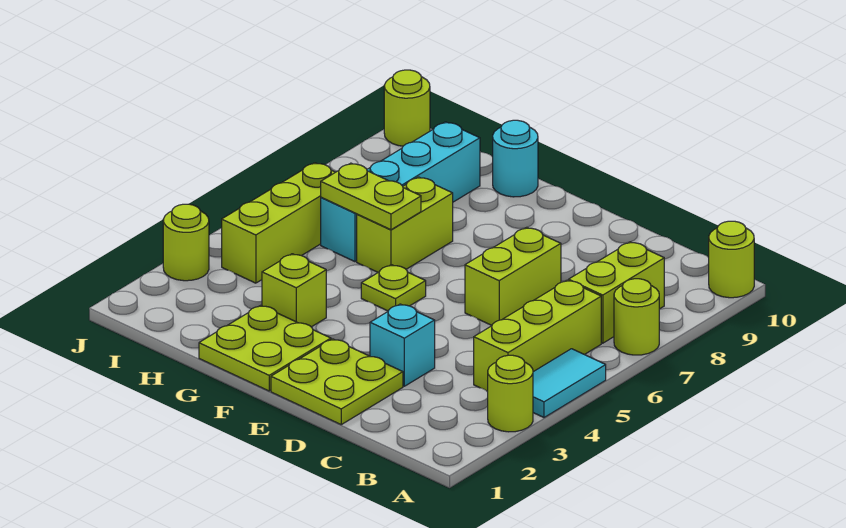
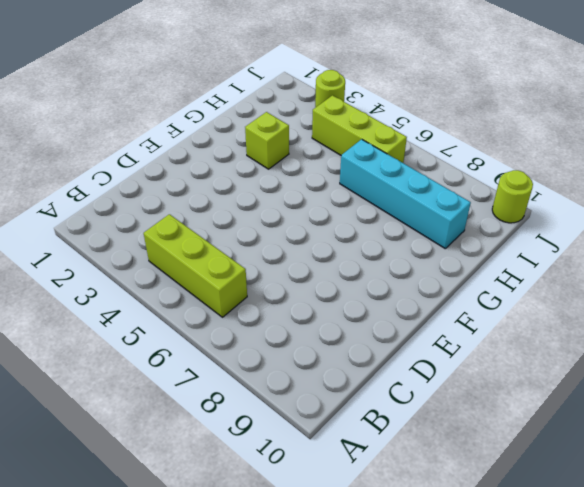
none -> lime 1x1 round brick [488,355,533,432]
none -> cyan 1x2 tile [533,349,606,417]
none -> lime 1x1 round brick [614,279,659,355]

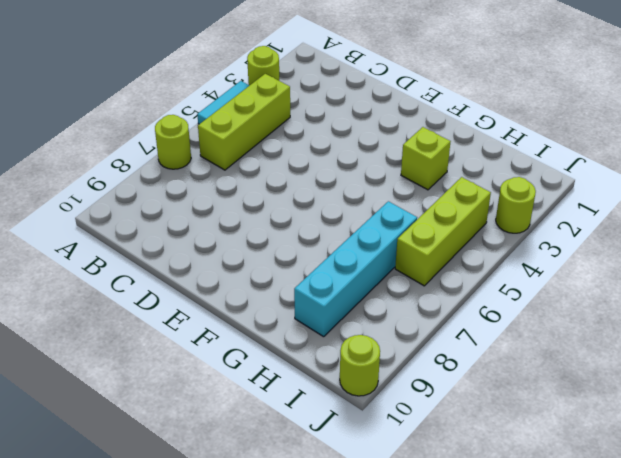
none -> lime 1x1 round brick [709,221,754,298]
none -> lime 1x2 brick [569,242,664,343]
none -> lime 2x2 plate [271,339,403,425]

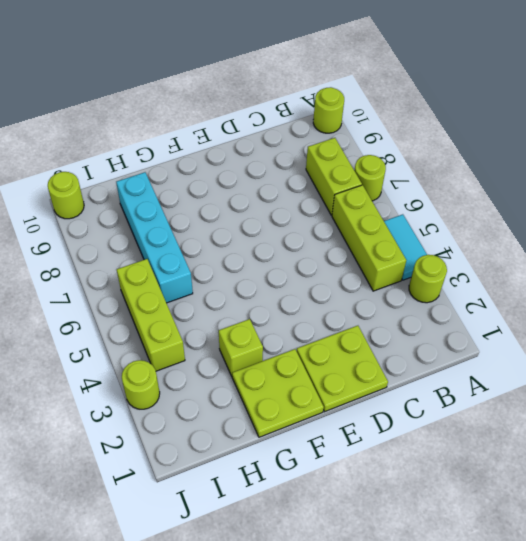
none -> cyan 1x1 brick [370,304,435,386]
none -> lime 1x2 brick [465,227,561,325]
none -> lime 1x1 plate [361,265,426,311]

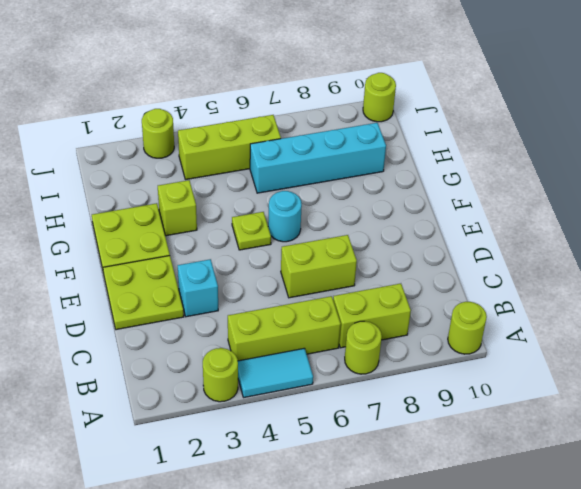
cyan 1x1 round brick [268,191,302,242] -> cyan 1x1 round brick moved to [493,120,538,197]
none -> lime 1x2 brick [357,177,453,272]
none -> lime 1x2 plate [321,163,421,230]

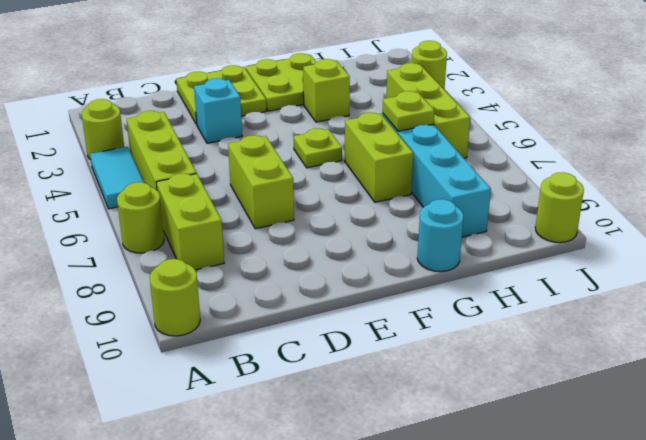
lime 1x1 plate [382,91,435,131] -> lime 1x2 plate [321,163,421,230]

